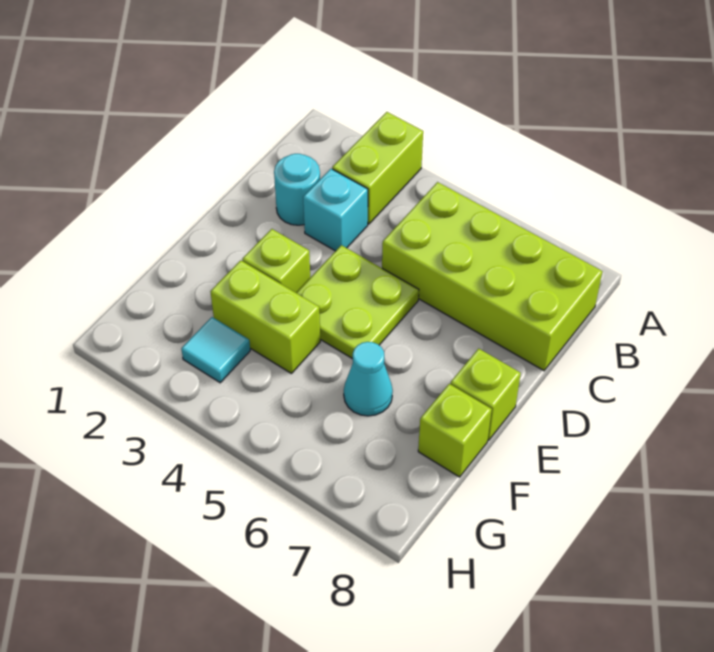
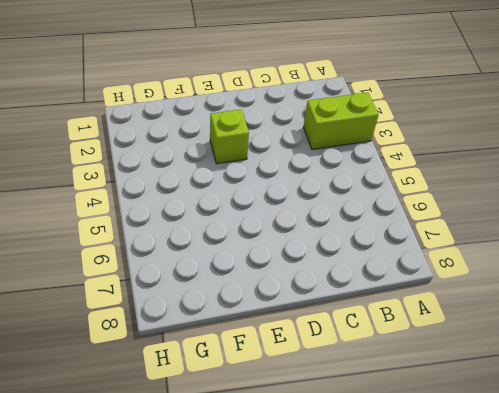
none -> lime 2x4 brick [382,182,602,371]
none -> cyan 1x1 round brick [274,154,320,225]

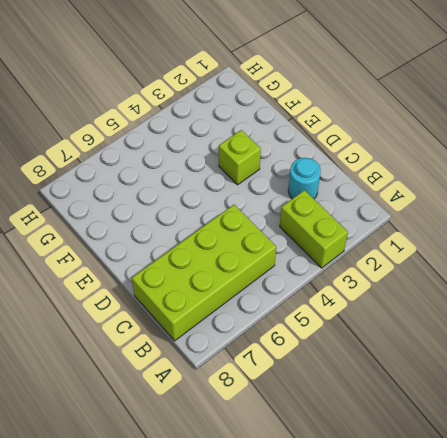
none -> cyan 1x1 brick [303,169,368,251]
none -> lime 2x2 plate [297,245,419,359]

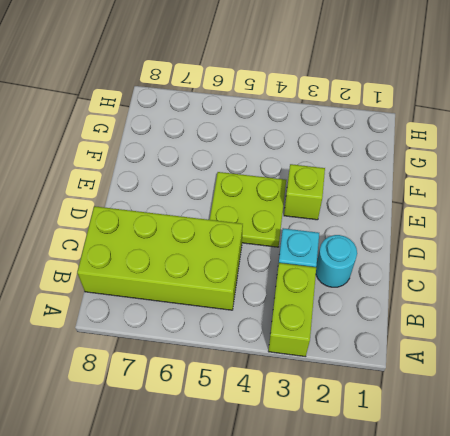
none -> lime 1x1 brick [450,349,521,440]
none -> lime 1x2 brick [210,260,320,373]

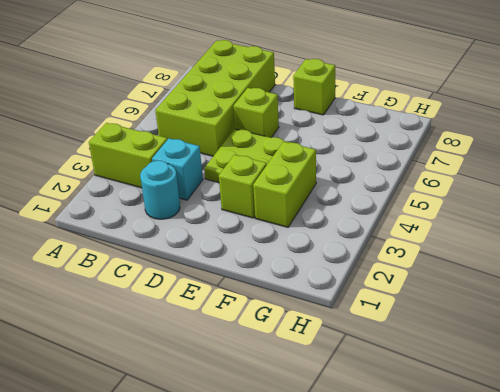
lime 1x1 brick [234,88,279,138] -> lime 1x1 brick moved to [418,384,492,477]
none -> cyan 1x1 cone [344,342,393,416]
none -> cyan 1x1 tile [181,317,250,383]

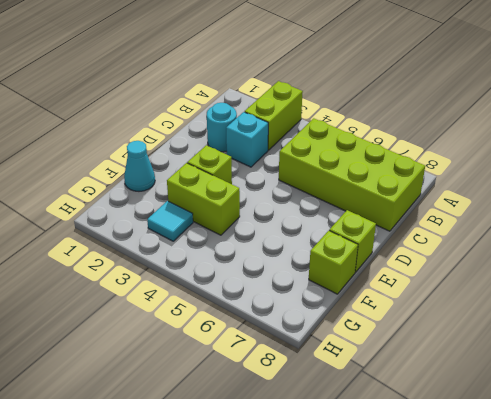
cyan 1x1 cone [124,141,155,191] -> cyan 1x1 cone moved to [344,342,393,416]
none -> lime 2x2 plate [297,245,419,359]

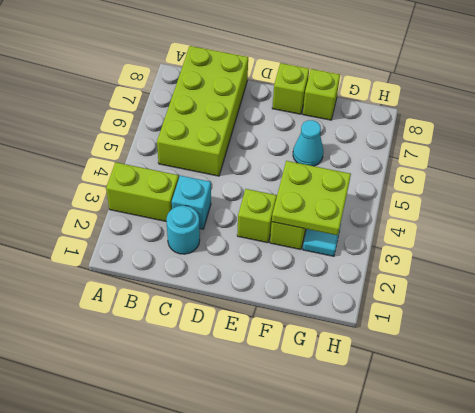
lime 2x2 plate [272,161,351,235] -> lime 2x2 plate moved to [297,245,419,359]

